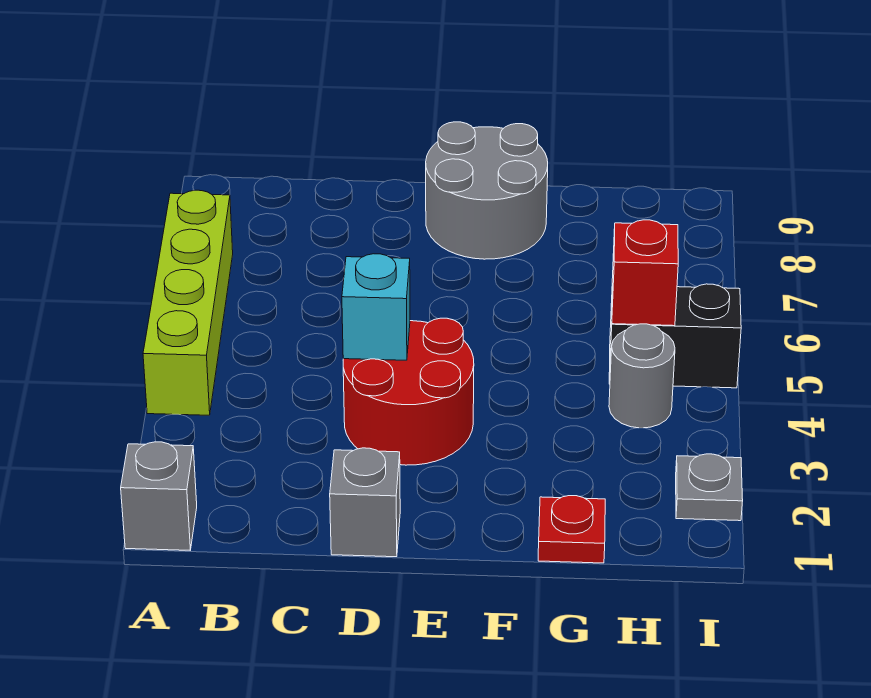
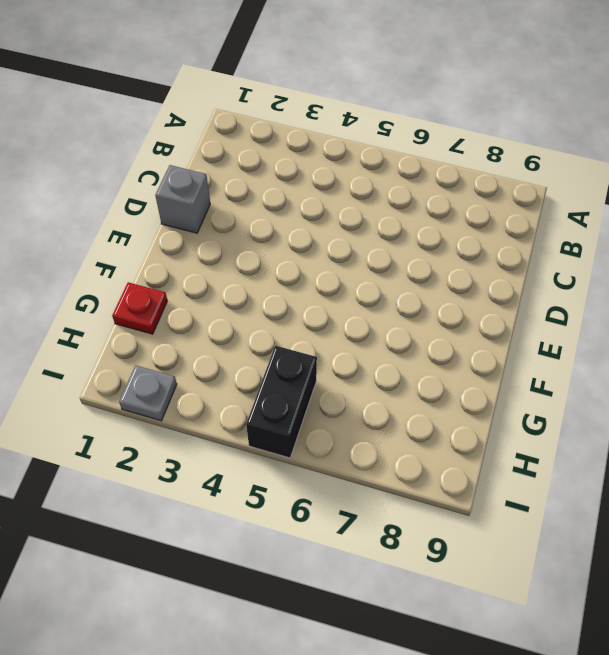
none -> grey 1x1 brick [121,442,197,550]
none -> lime 1x4 brick [143,190,233,415]

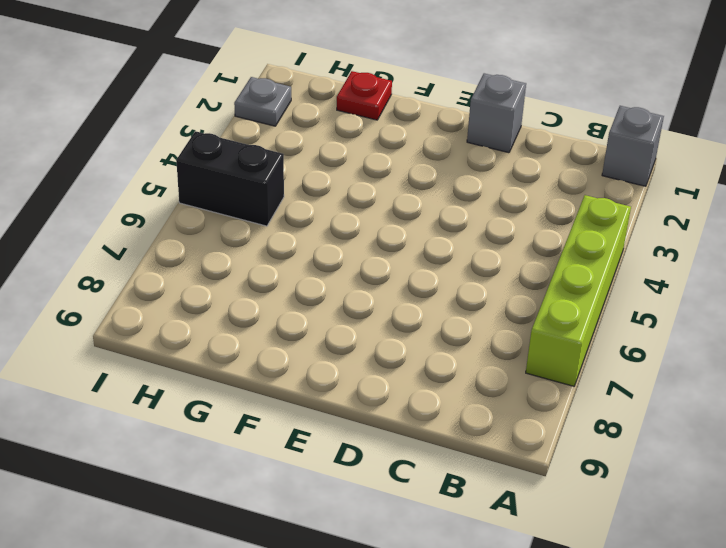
none -> red 2x2 round brick [343,318,474,465]
none -> grey 2x2 round brick [426,122,548,259]

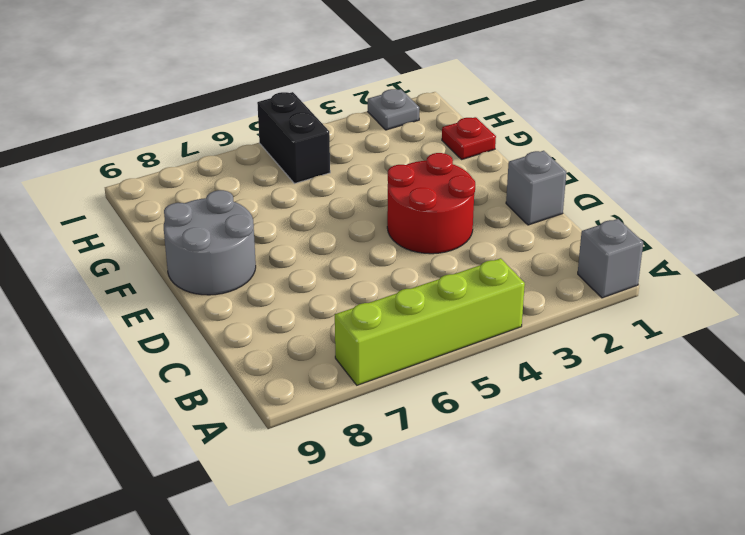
none -> grey 1x1 round brick [609,324,675,428]
none -> cyan 1x1 brick [342,254,410,360]

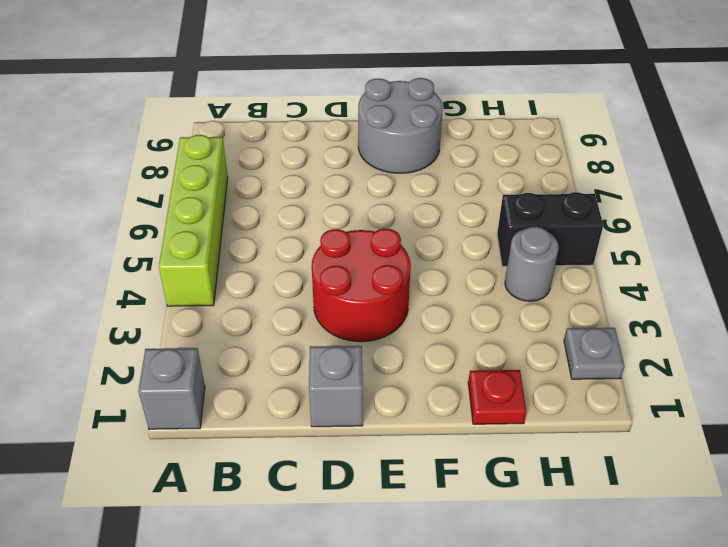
none -> cyan 1x1 brick [342,254,410,360]
none -> red 1x1 brick [612,220,678,326]

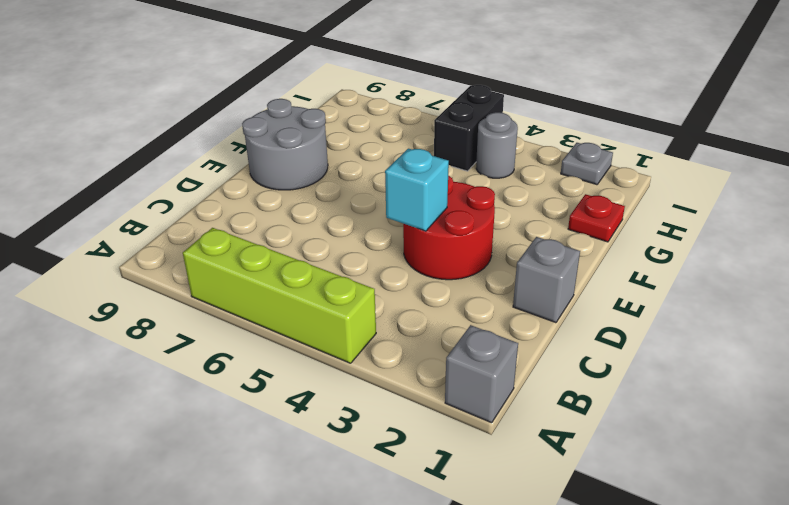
none -> red 1x1 brick [612,220,678,326]

